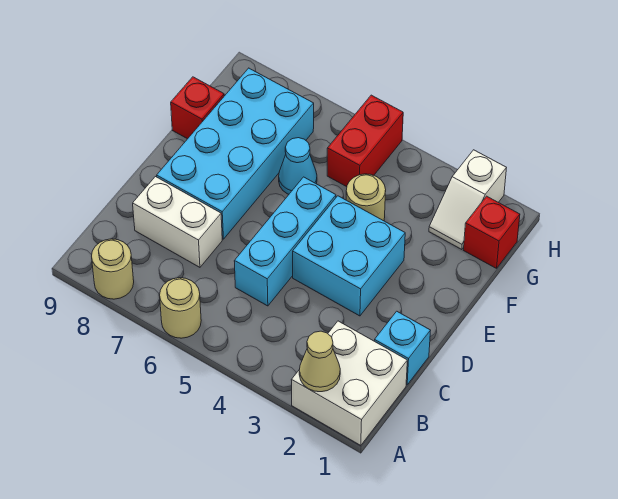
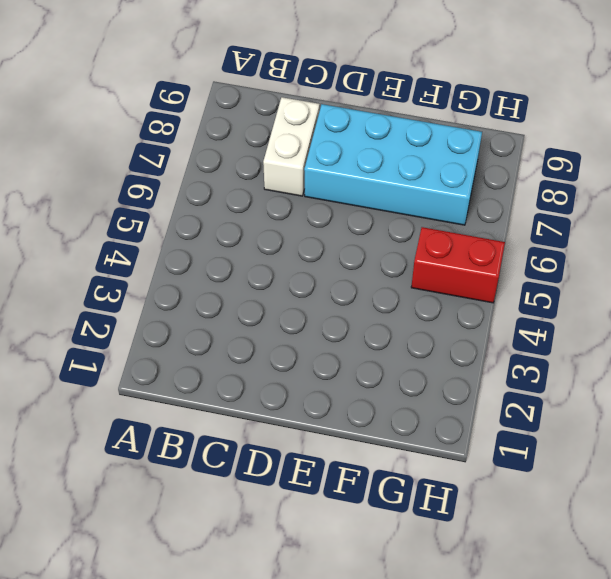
none -> white 2x2 brick [292,321,407,446]
none -> tan 1x1 round brick [160,278,201,338]
none -> tan 1x1 round brick [92,239,134,299]

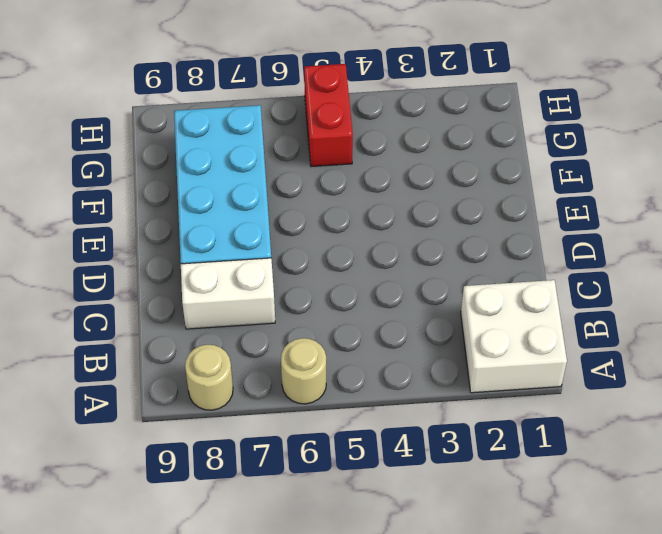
none -> cyan 1x1 brick [374,311,431,385]
none -> cyan 1x3 brick [234,177,336,306]
none -> cyan 2x2 brick [293,196,405,316]

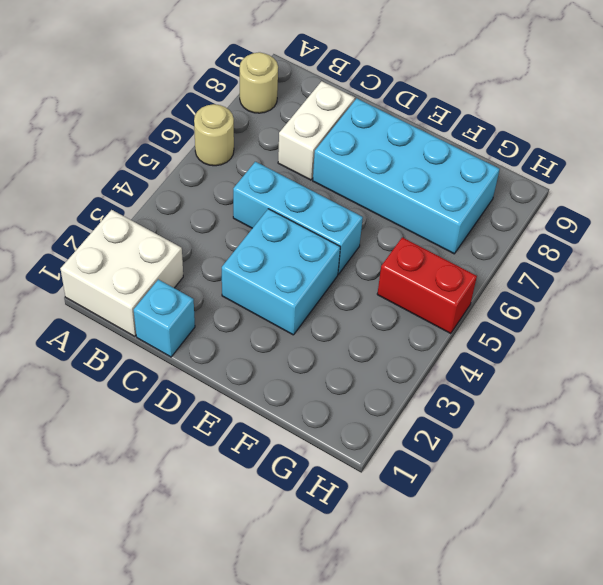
none -> tan 1x1 round brick [346,174,386,221]
none -> cyan 1x1 cone [279,138,317,194]
none -> red 1x1 brick [171,77,224,139]

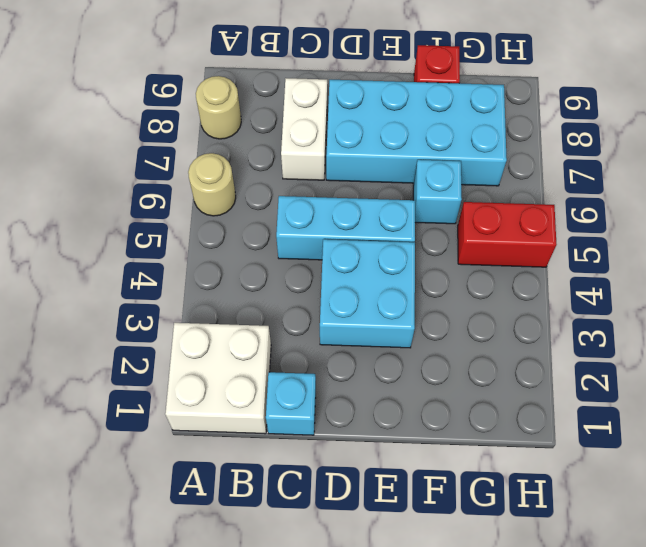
cyan 1x1 brick [413,160,462,224] -> cyan 1x1 cone [279,138,317,194]
none -> tan 1x1 round brick [346,174,386,221]
none -> red 1x1 brick [464,196,520,268]
none -> white 1x2 slope [429,150,506,249]

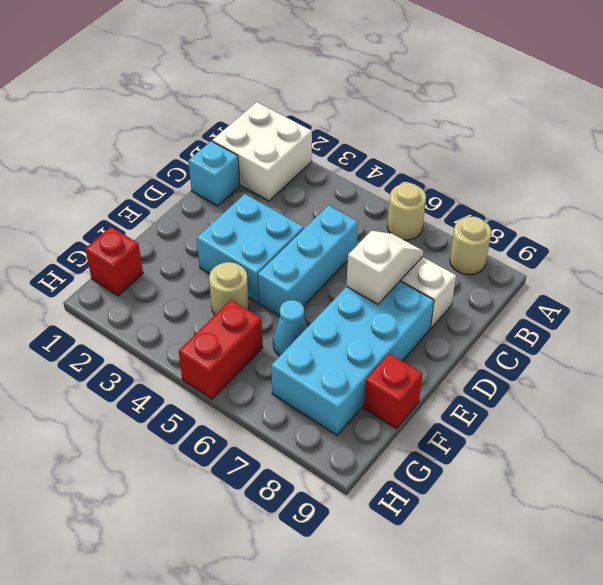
white 1x2 slope [347,231,423,304] -> white 1x2 slope moved to [429,150,506,249]
none -> tan 1x1 cone [299,331,340,392]

